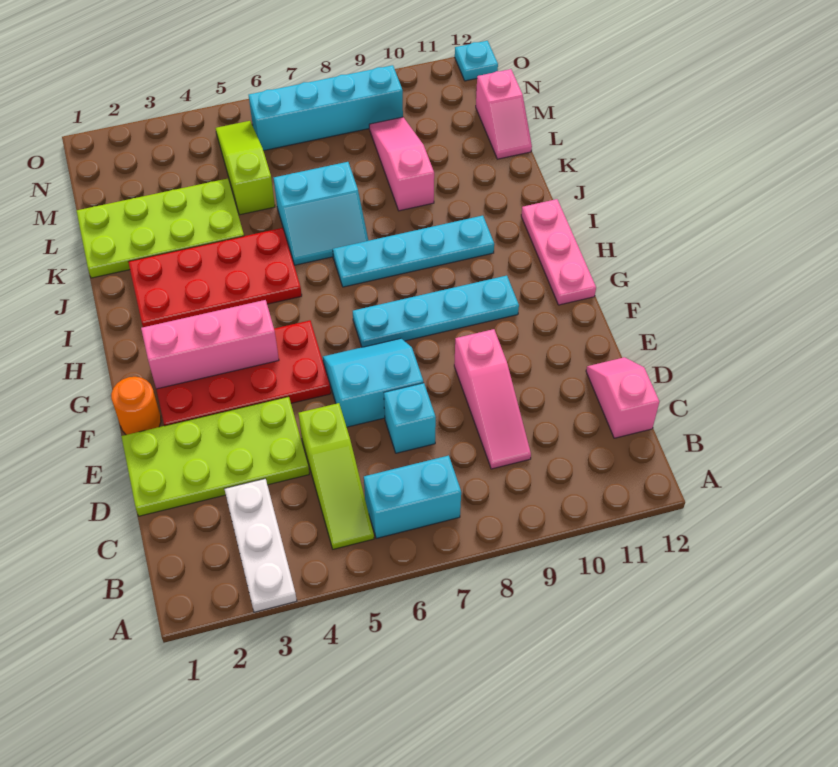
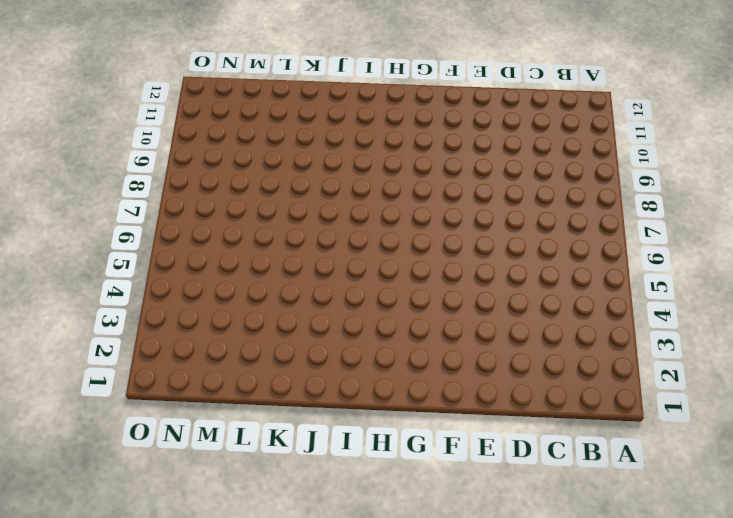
none -> white 1x3 plate [225,479,297,612]
none -> lime 1x3 slope [298,403,374,549]
none -> cyan 1x2 brick [364,456,461,538]

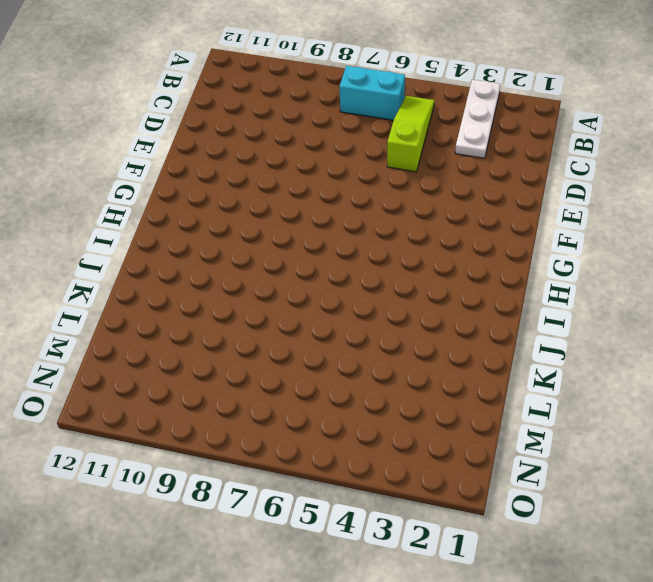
none -> pink 1x3 slope [454,329,531,469]
none -> pink 1x2 slope [586,357,659,438]
none -> lime 2x4 plate [121,397,309,516]

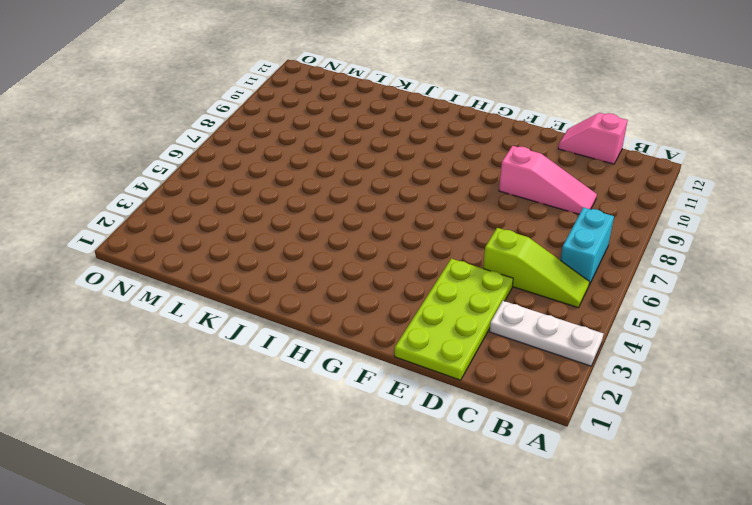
none -> cyan 1x1 brick [384,383,436,453]
none -> cyan 2x2 slope [323,338,423,427]
none -> orange 1x1 round brick [111,377,161,435]

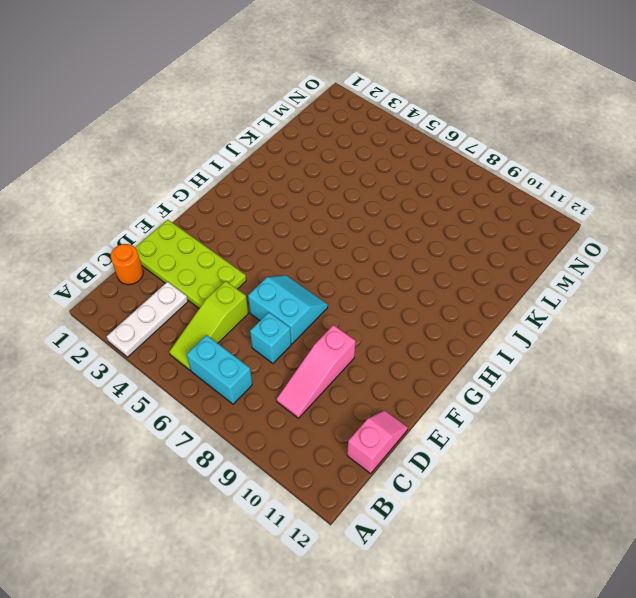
orange 1x1 round brick [111,244,143,285] -> orange 1x1 round brick moved to [111,377,161,435]
none -> red 2x4 plate [156,320,331,426]
none -> cyan 1x4 plate [353,276,519,347]
none -> pink 1x3 plate [521,199,596,305]

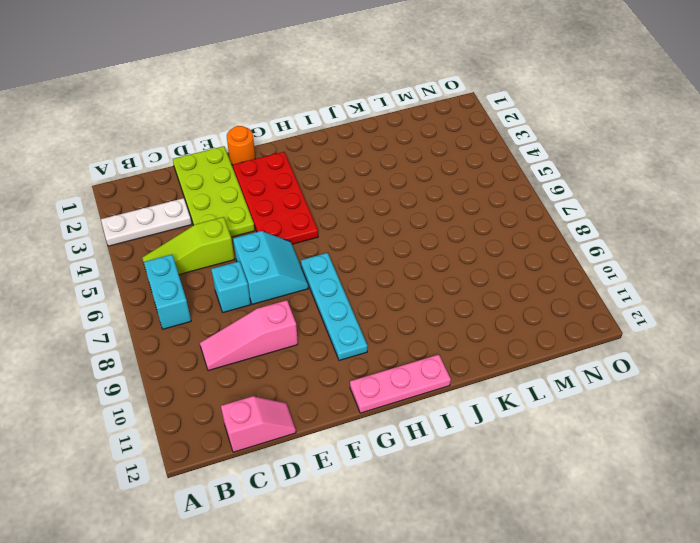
none -> red 2x4 plate [128,228,302,327]
none -> cyan 1x4 plate [333,216,494,287]
none -> cyan 2x2 slope [274,162,368,265]

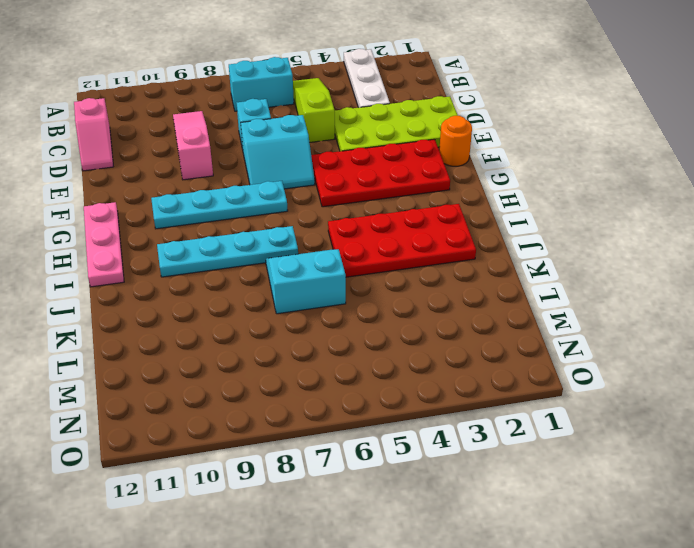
none -> lime 2x4 plate [76,179,244,278]
none -> pink 1x3 slope [369,117,434,211]
none -> lime 1x3 slope [216,121,275,215]

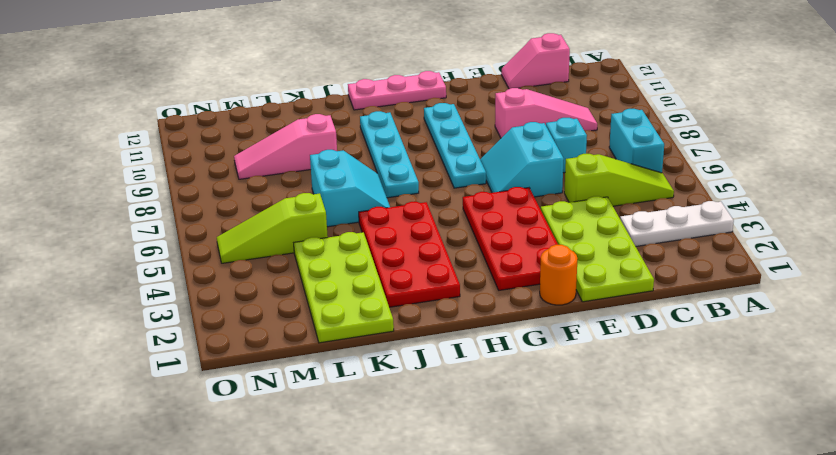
none -> pink 1x2 slope [476,69,532,159]
none -> cyan 1x4 brick [249,65,403,151]
none -> cyan 1x1 plate [455,41,498,81]

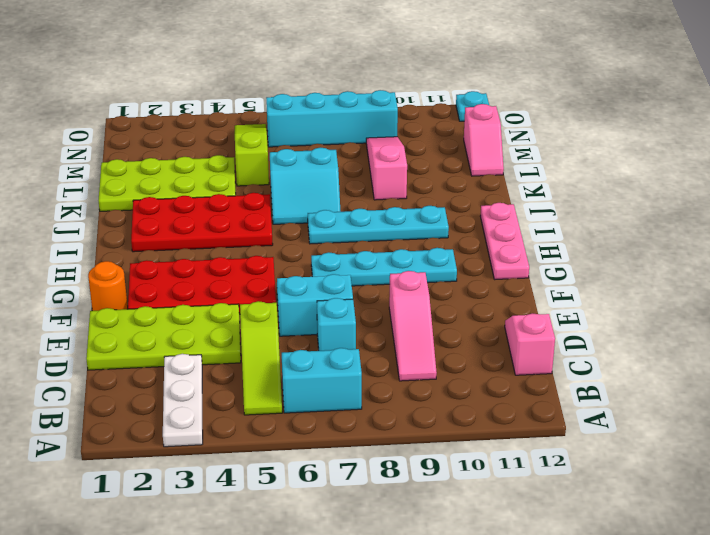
none -> pink 1x3 brick [141,300,279,389]

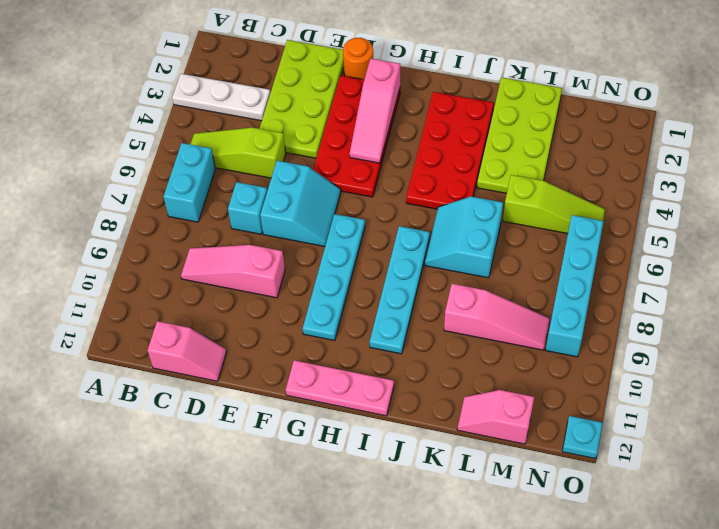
pink 1x3 slope [350,59,400,163] -> pink 1x3 brick [141,300,279,389]

